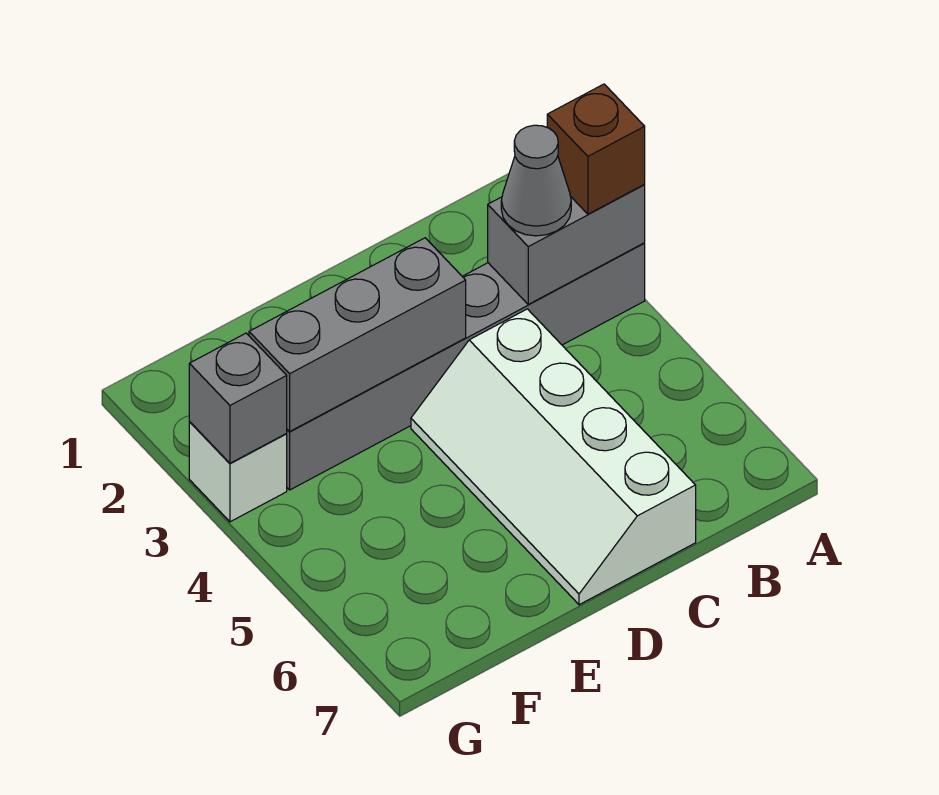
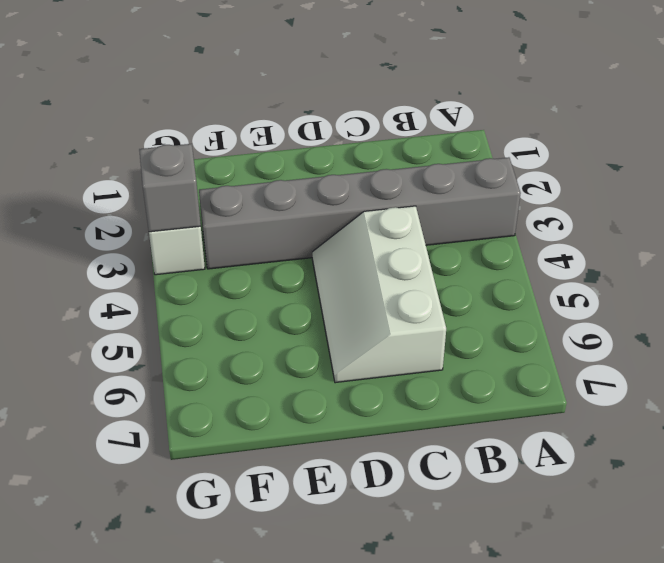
white 2x3 slope [312,206,446,383] -> white 2x4 slope [411,309,696,605]
none -> grey 1x2 brick [488,185,645,304]
none -> grey 1x3 brick [249,238,466,431]

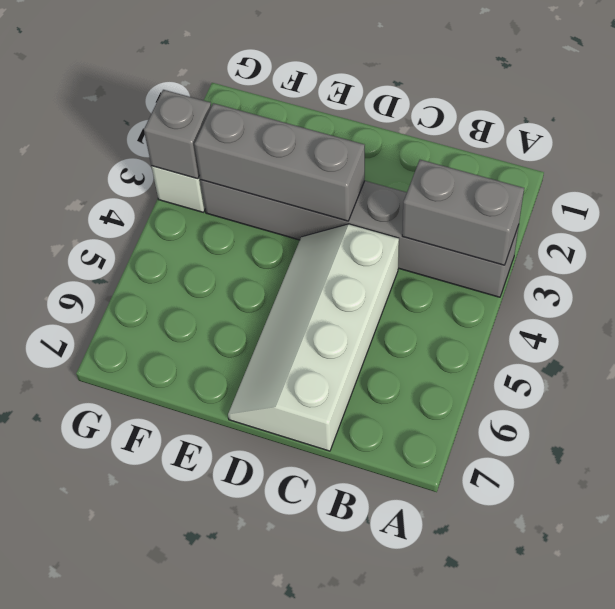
none -> brown 1x1 brick [547,84,645,214]
none -> grey 1x1 cone [501,125,571,236]

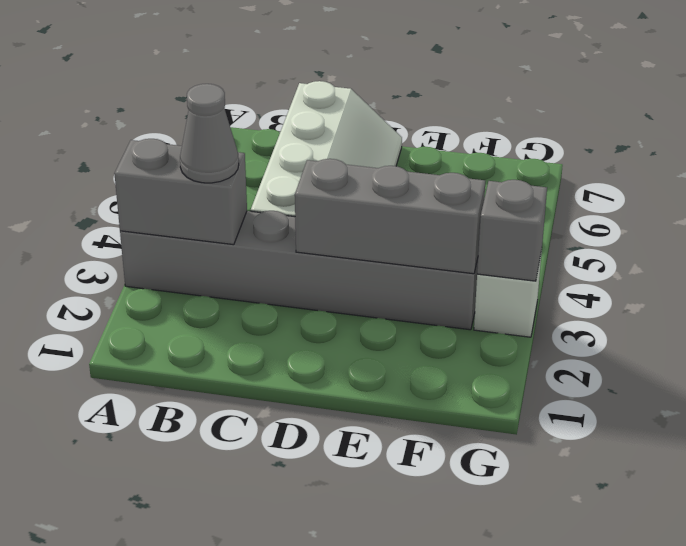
none -> brown 1x1 brick [547,84,645,214]

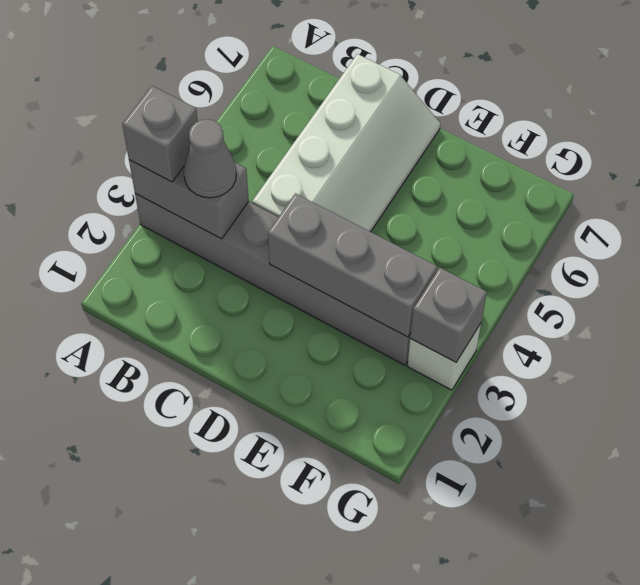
grey 1x1 brick [122,86,198,182] -> brown 1x1 brick [547,84,645,214]

